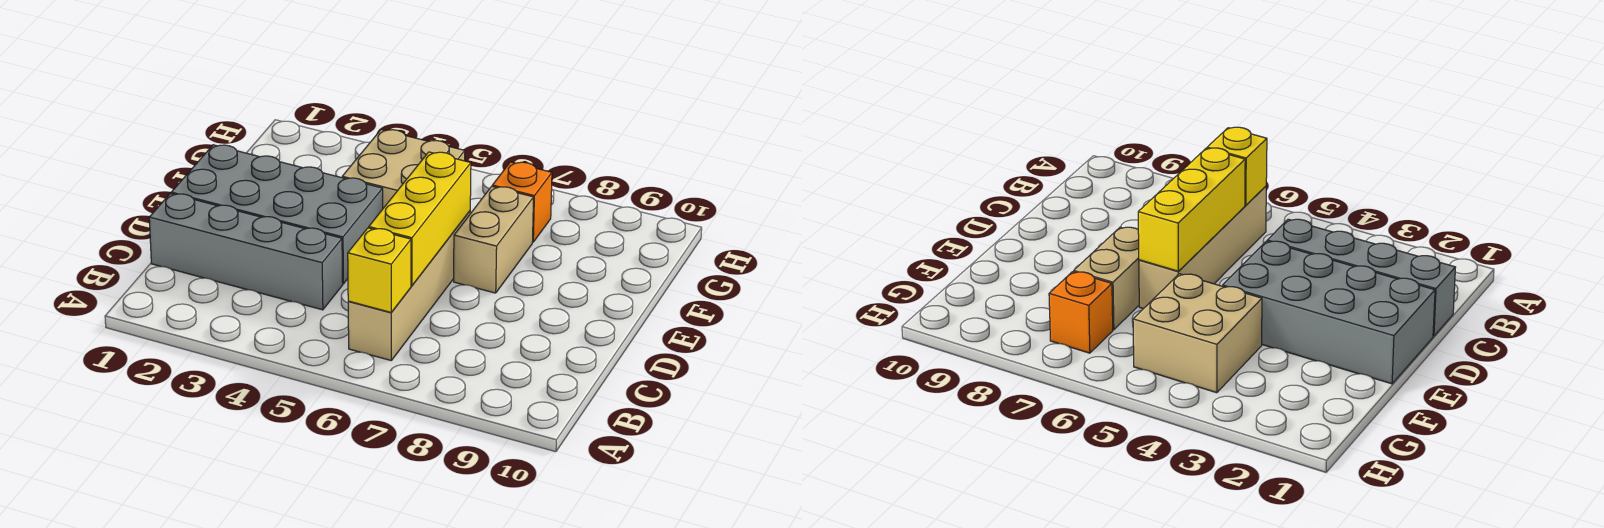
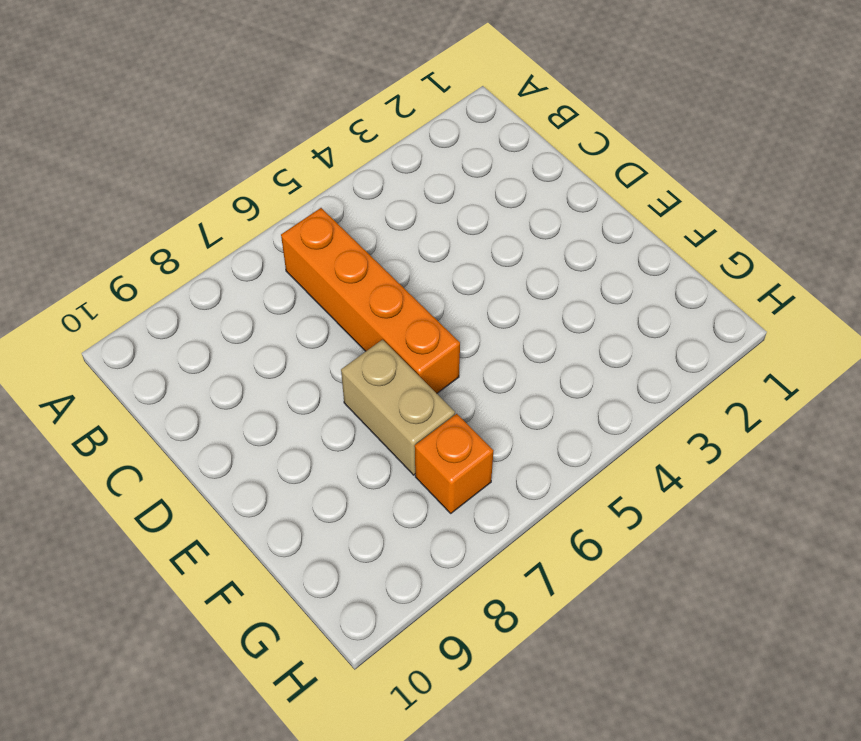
orange 1x4 brick [281,208,460,393] -> tan 1x4 brick [348,211,470,360]
none -> grey 1x4 brick [149,193,343,310]
none -> grey 2x4 brick [171,145,383,284]

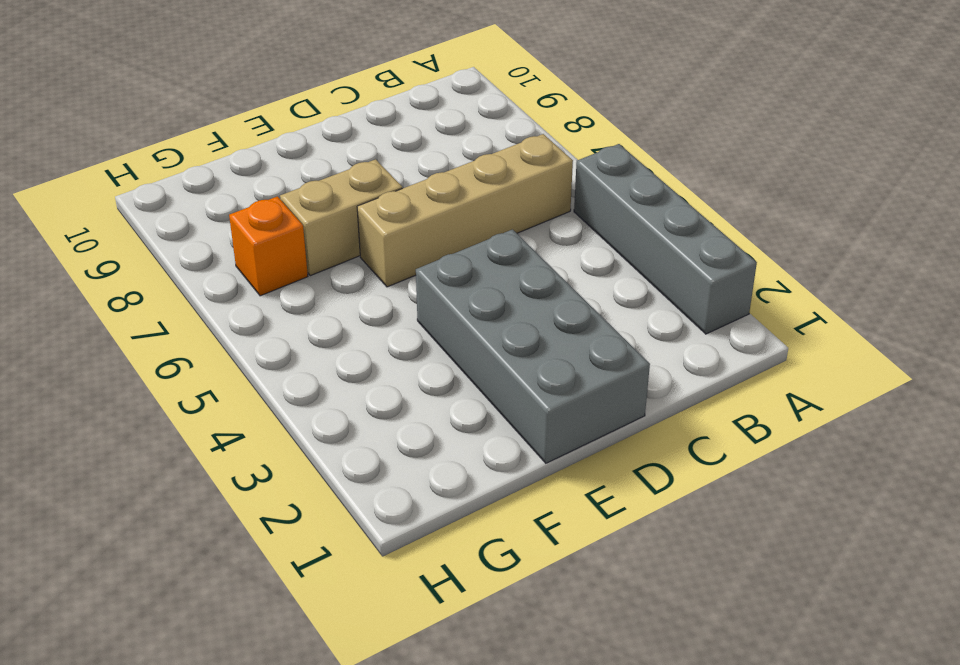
grey 1x4 brick [574,144,757,334] -> grey 1x4 brick moved to [149,193,343,310]
none -> tan 2x2 brick [342,130,465,208]
none -> yellow 1x1 brick [348,228,411,312]

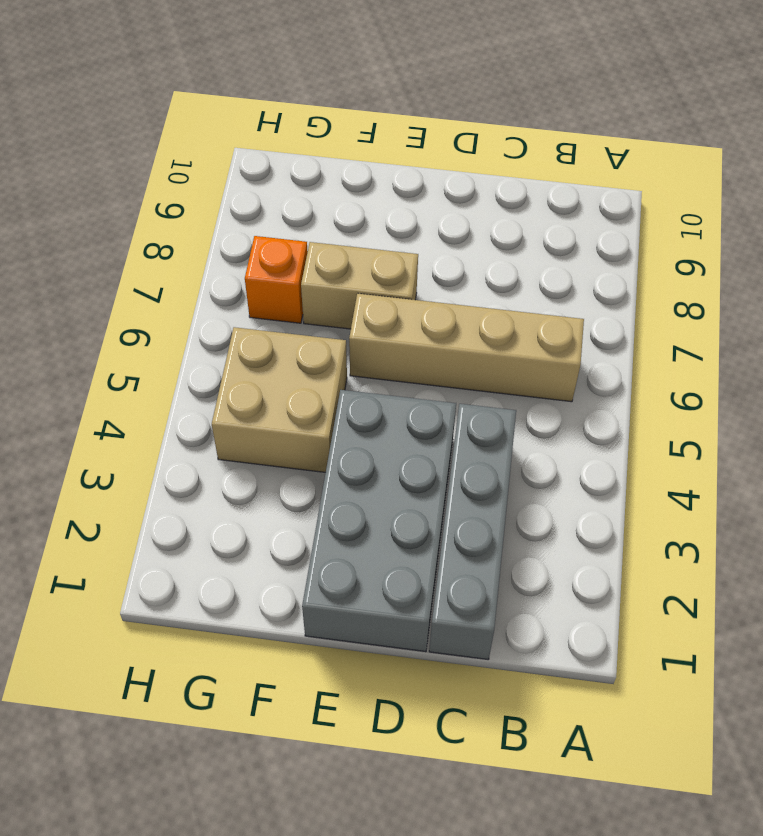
none -> yellow 1x1 brick [348,228,411,312]
none -> yellow 1x3 brick [369,152,471,286]

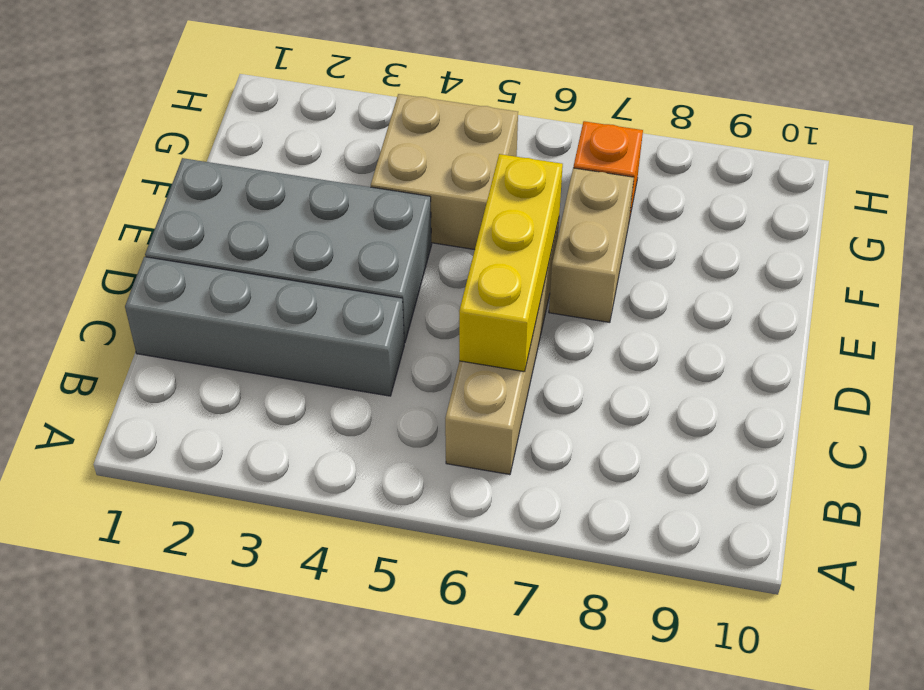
none -> yellow 1x1 brick [348,228,411,312]

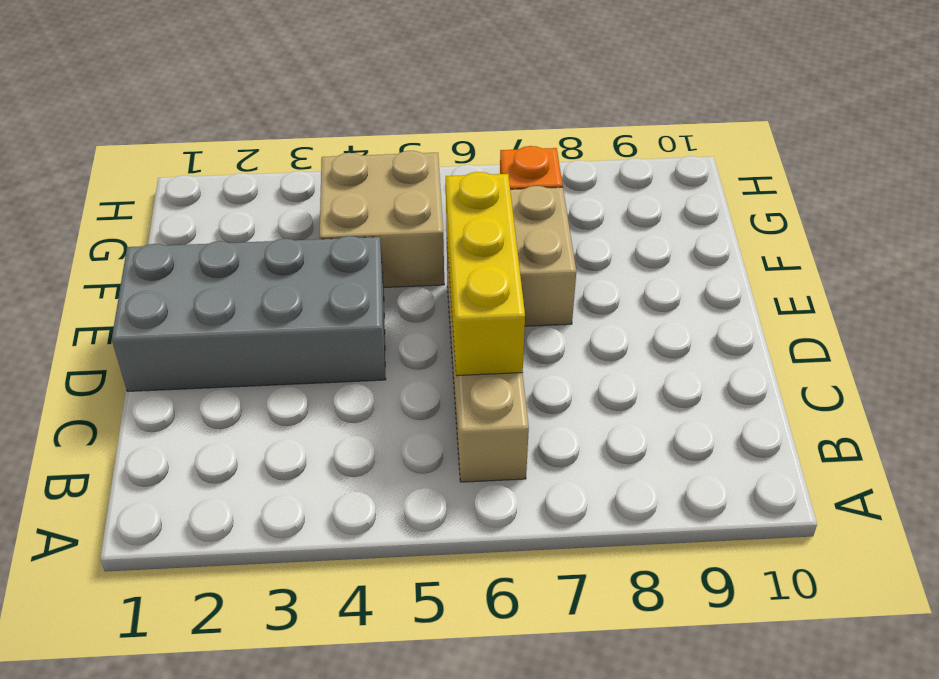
none -> grey 1x4 brick [149,193,343,310]
none -> yellow 1x1 brick [348,228,411,312]

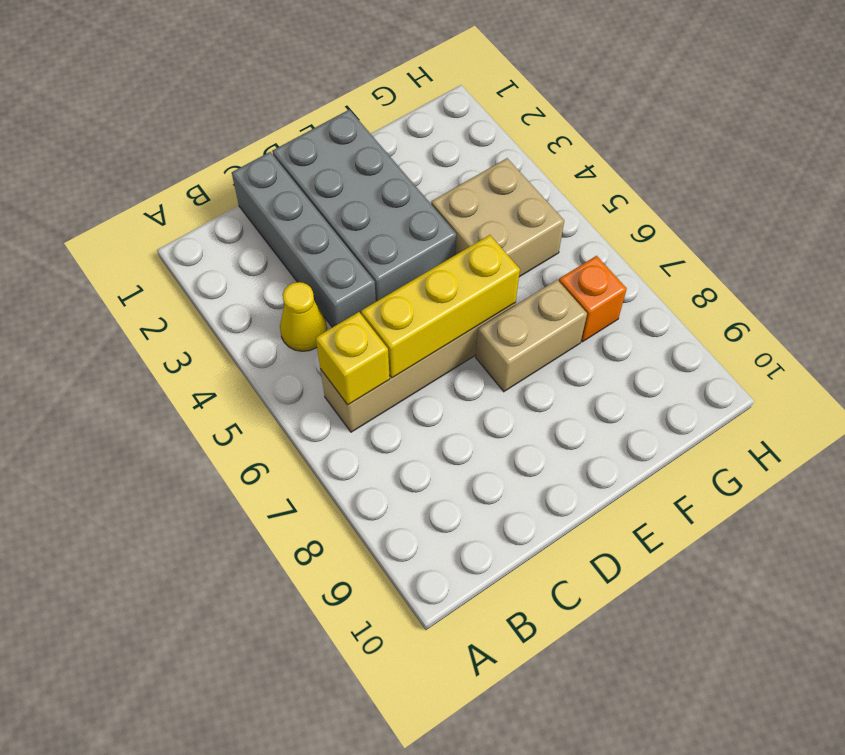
yellow 1x1 cone [280,282,327,351] -> none

